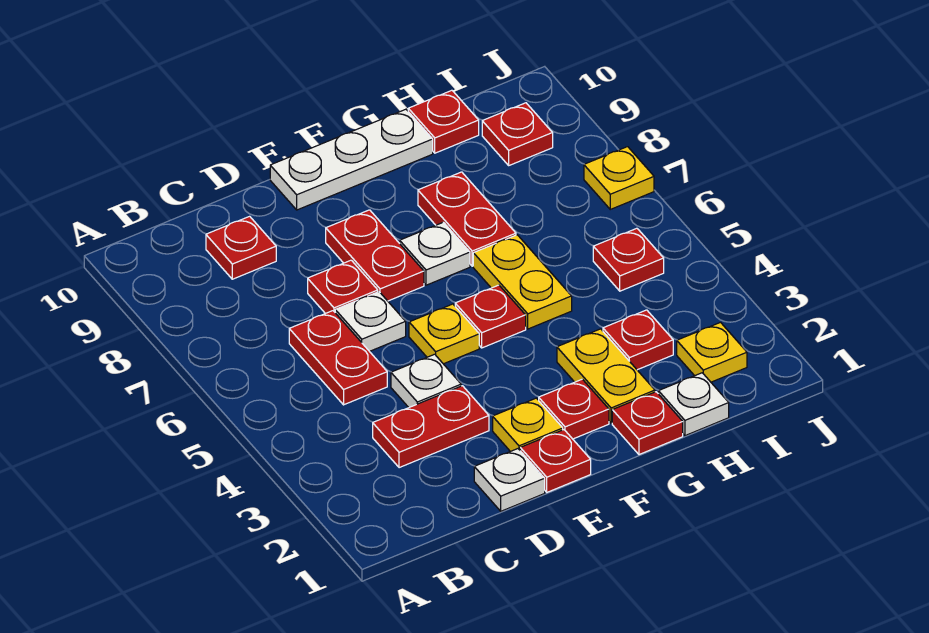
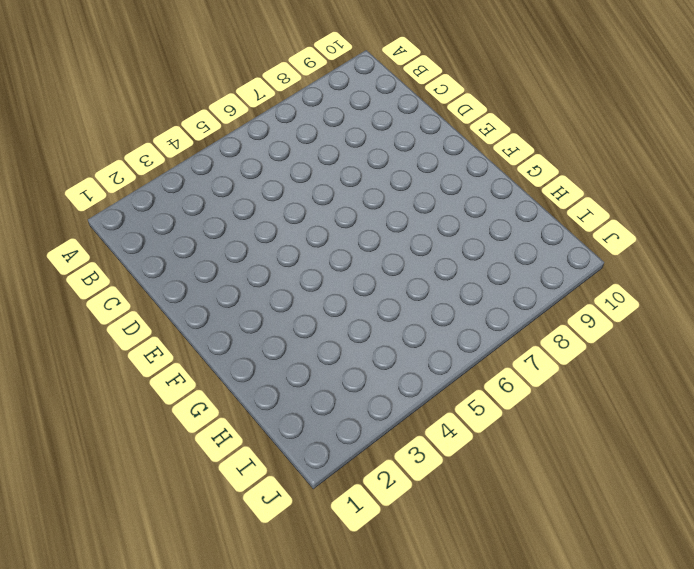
none -> red 1x2 plate [373,386,489,468]
none -> red 1x2 plate [289,311,387,405]
none -> red 1x1 plate [206,216,276,279]

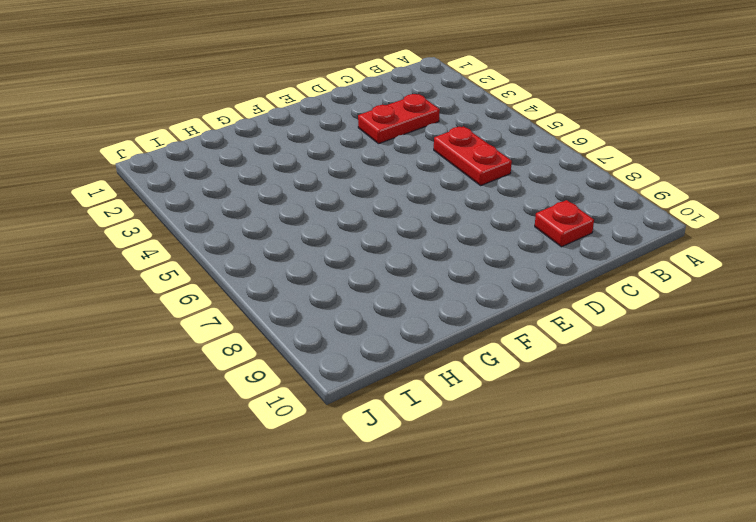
none -> white 1x1 plate [474,449,545,511]
none -> white 1x1 plate [391,354,461,407]
none -> white 1x1 plate [335,292,406,351]

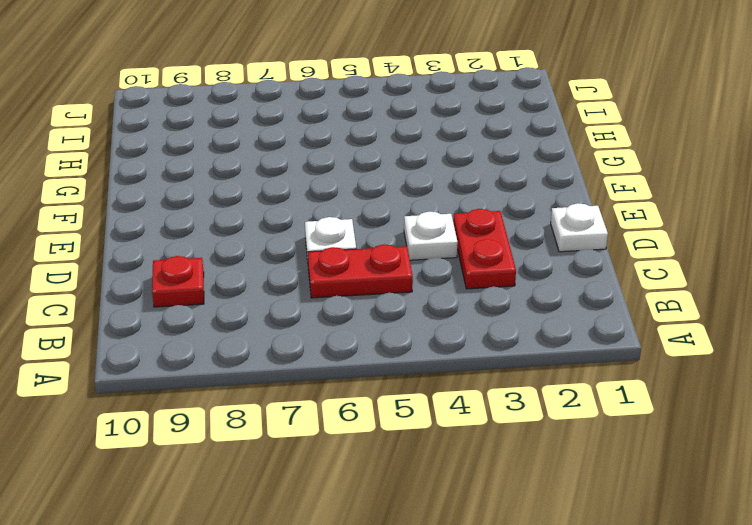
none -> red 1x1 plate [308,260,378,314]
none -> red 1x1 plate [520,430,591,492]
none -> yellow 1x1 plate [493,398,563,452]

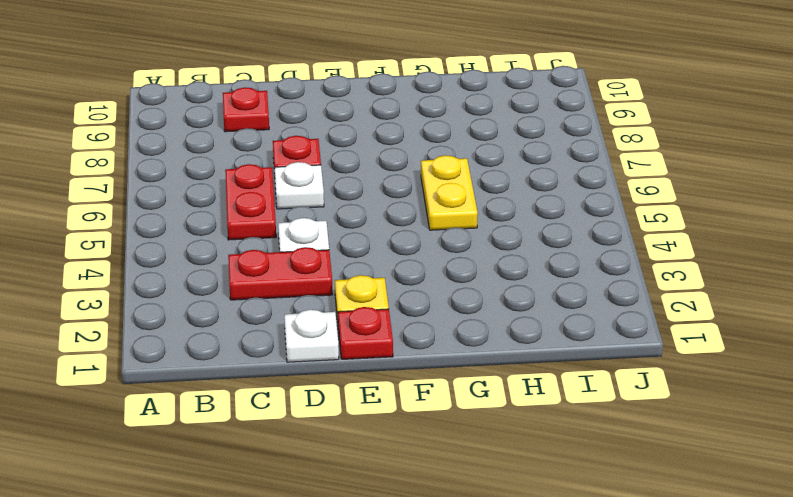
none -> yellow 1x1 plate [409,304,479,364]
none -> red 1x2 plate [326,210,424,301]
none -> white 1x3 plate [270,109,433,210]

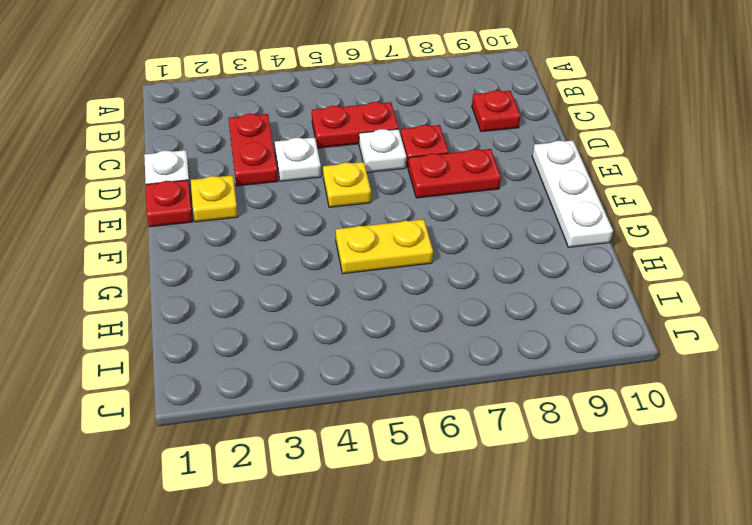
none -> red 1x1 plate [539,379,609,439]
none -> red 1x1 plate [455,285,526,348]
none -> white 1x1 plate [400,222,470,285]

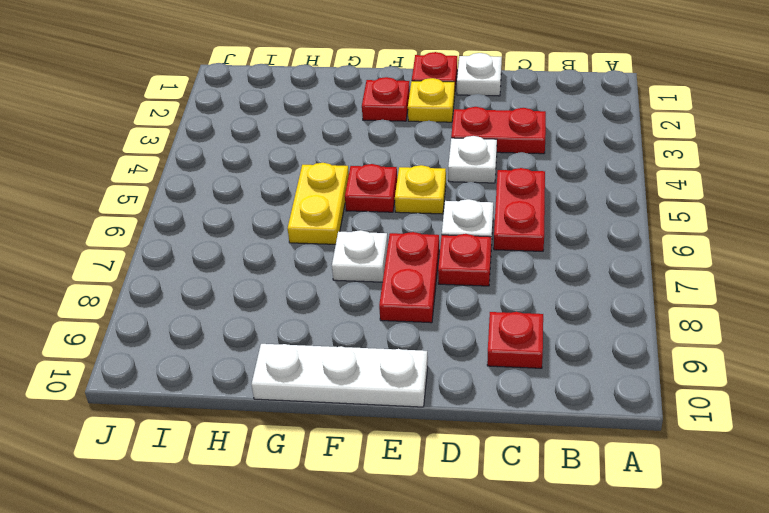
none -> red 1x1 plate [612,392,683,455]
none -> yellow 1x2 plate [557,329,655,423]
none -> red 1x2 plate [418,172,516,266]

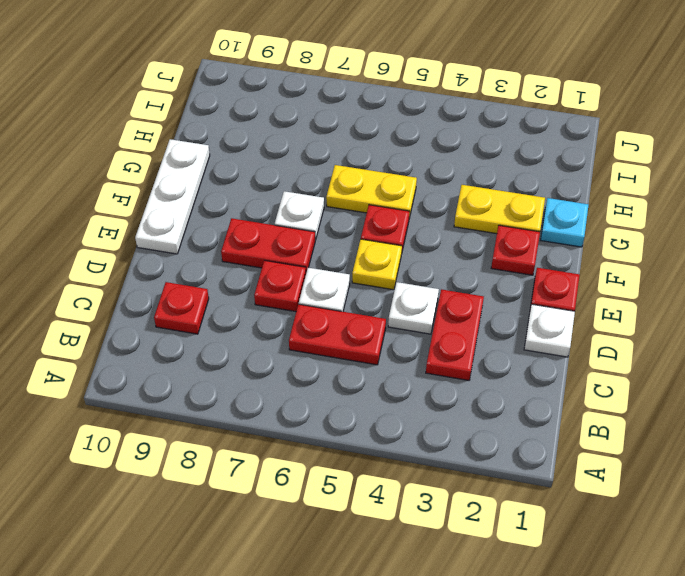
cyan 1x1 plate [541,198,589,247] -> red 1x1 plate [612,392,683,455]
none -> yellow 1x1 plate [493,398,563,452]
none -> red 1x2 plate [418,172,516,266]
none -> white 1x1 plate [658,373,729,436]

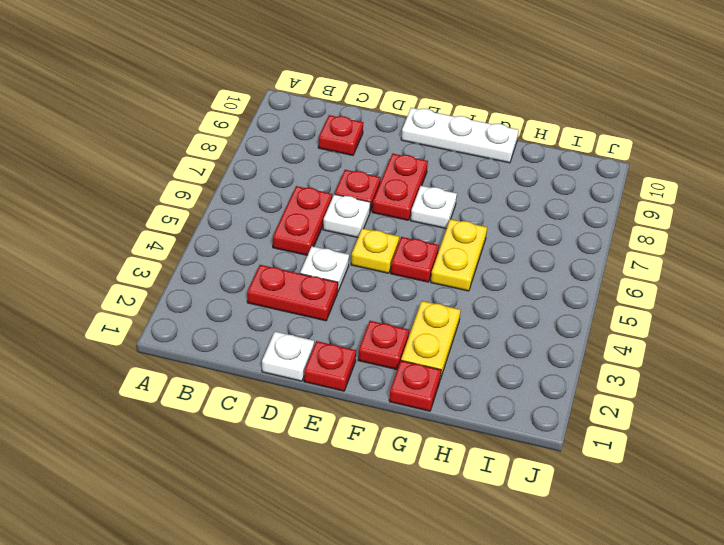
none -> yellow 1x1 plate [493,398,563,452]
none -> red 1x2 plate [418,172,516,266]
none -> white 1x1 plate [658,373,729,436]

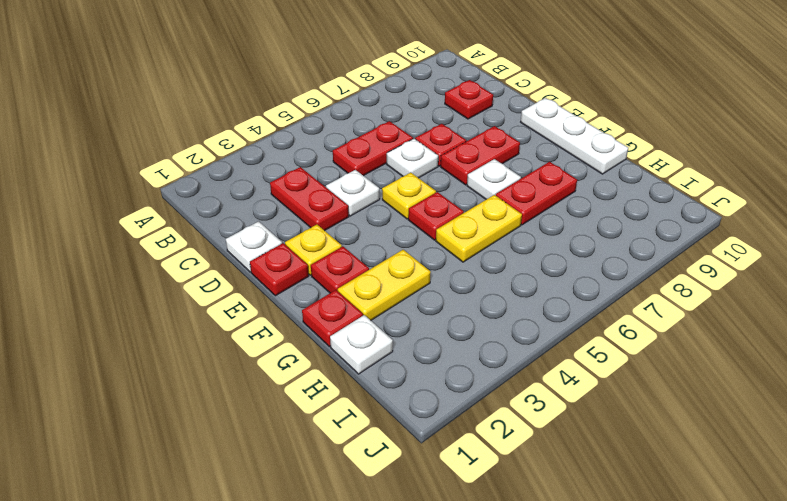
none -> red 1x1 plate [603,310,673,370]
none -> red 1x1 plate [408,90,479,153]
none -> yellow 1x1 plate [677,322,747,382]

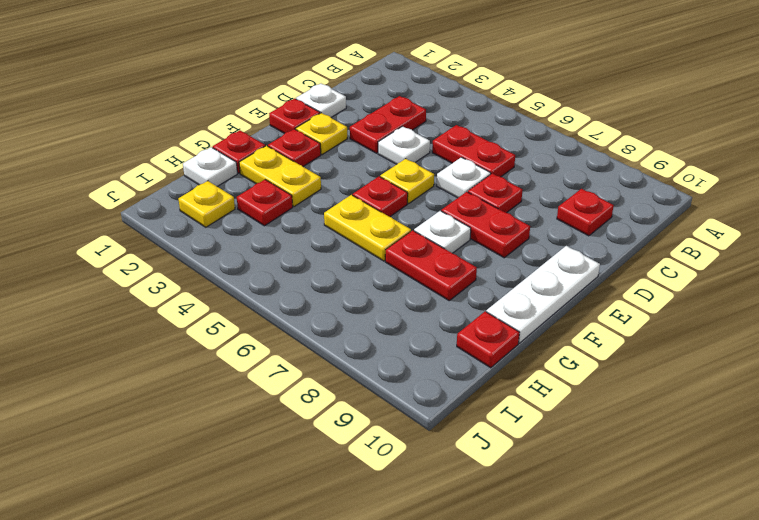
none -> red 1x1 plate [593,228,664,291]
none -> red 1x1 plate [482,103,553,165]
none -> yellow 1x1 plate [584,147,654,209]

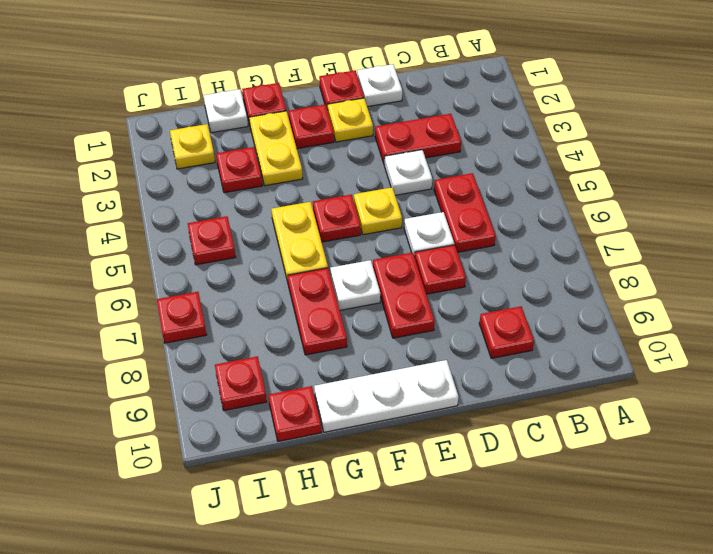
red 1x1 plate [157,292,206,343] -> yellow 1x1 plate [584,147,654,209]

